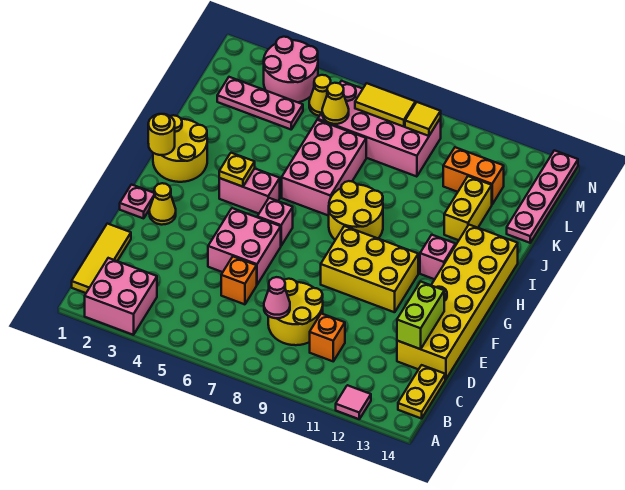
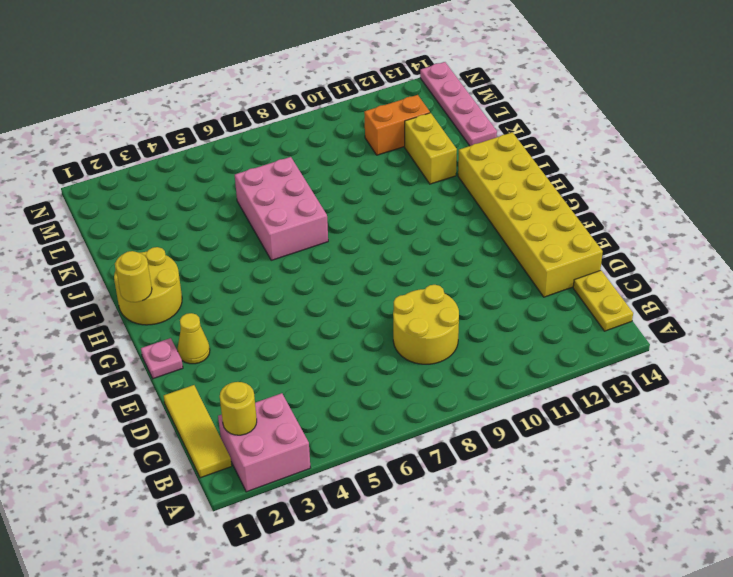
yellow 1x1 round brick [220,382,257,435] -> none
none -> pink 1x1 tile [336,385,371,419]
none -> orange 1x1 brick [310,314,345,361]
none -> orange 1x1 brick [221,257,257,304]
none -> pink 2x2 brick [208,208,281,285]

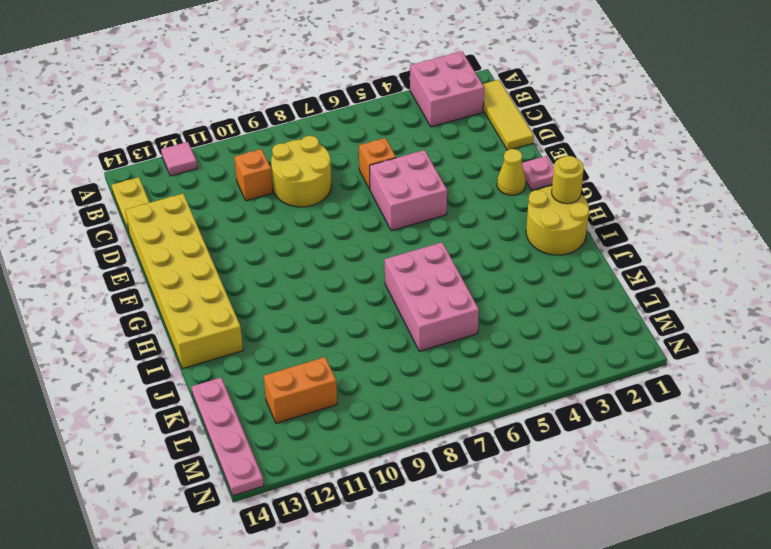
none -> yellow 2x3 brick [321,226,418,312]
none -> pink 1x1 brick [257,198,293,246]
none -> pink 1x2 brick [219,168,280,214]
none -> yellow 2x2 round brick [329,181,383,240]

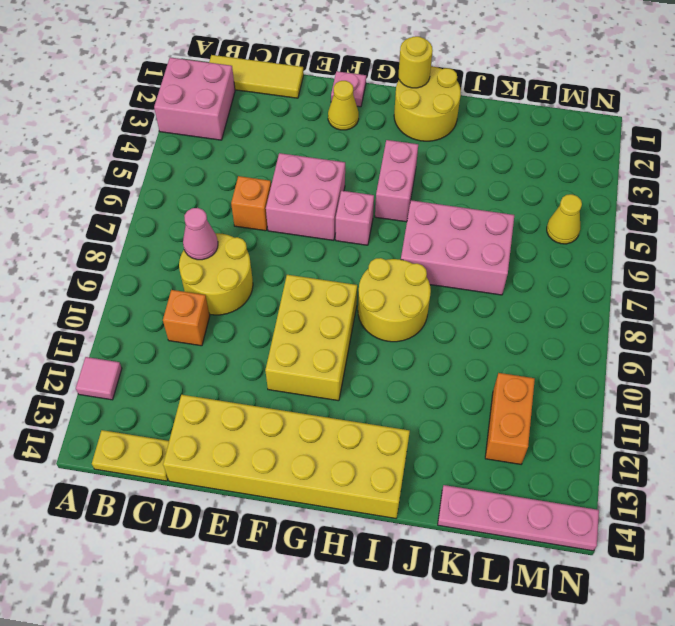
none -> pink 1x1 brick [420,235,455,279]
none -> yellow 1x2 brick [444,176,492,240]
none -> pink 1x3 plate [217,77,303,129]
none -> pink 2x4 brick [318,81,441,177]

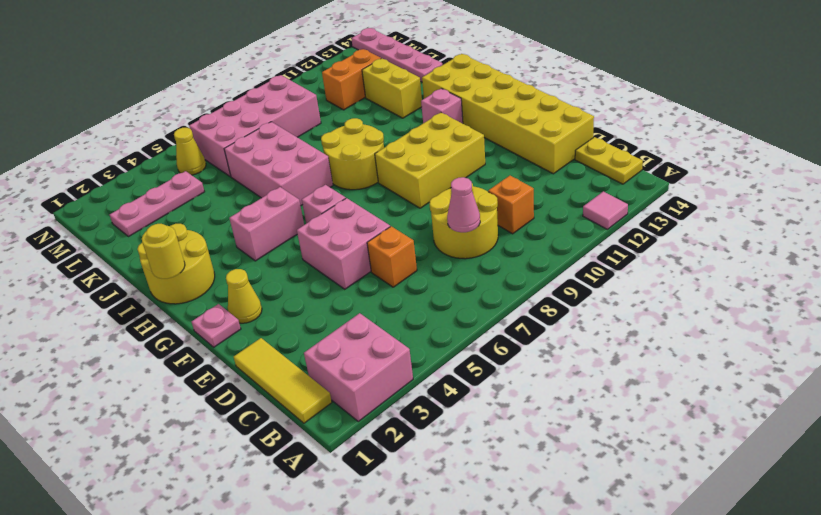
none -> pink 2x2 round brick [264,37,318,102]
none -> lime 1x2 brick [397,282,444,349]
none -> yellow 1x1 plate [219,153,255,187]
none -> yellow 1x1 cone [322,83,349,124]

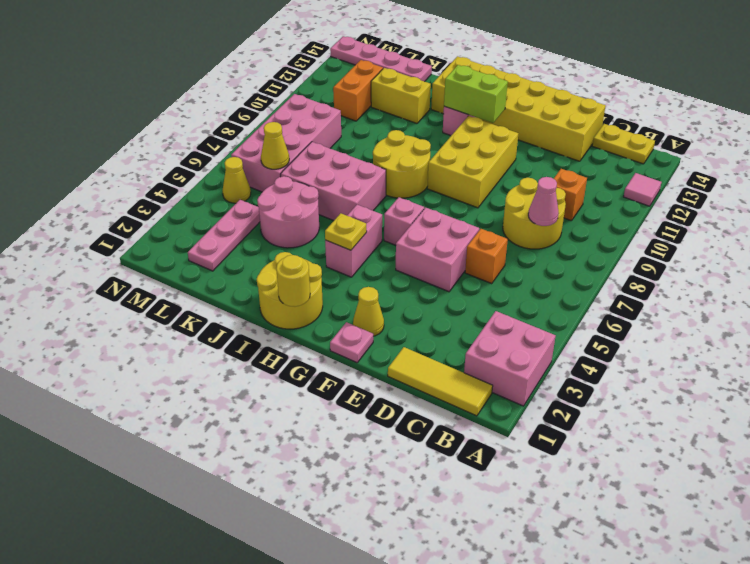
lime 1x2 brick [444,65,508,123] -> lime 1x2 brick moved to [397,282,444,349]
pink 2x2 round brick [257,176,319,248] -> pink 2x2 round brick moved to [264,37,318,102]
none -> yellow 1x2 tile [355,83,415,127]
none -> yellow 1x1 tile [405,102,441,136]

